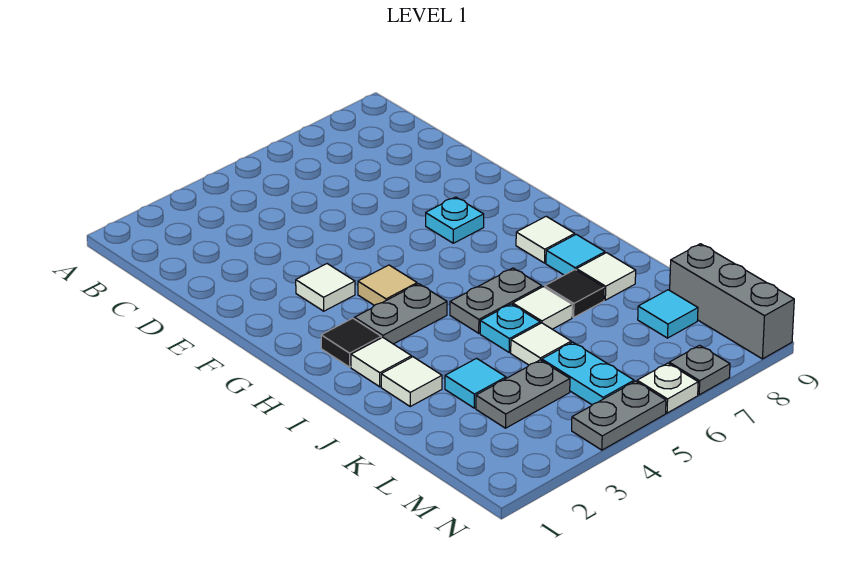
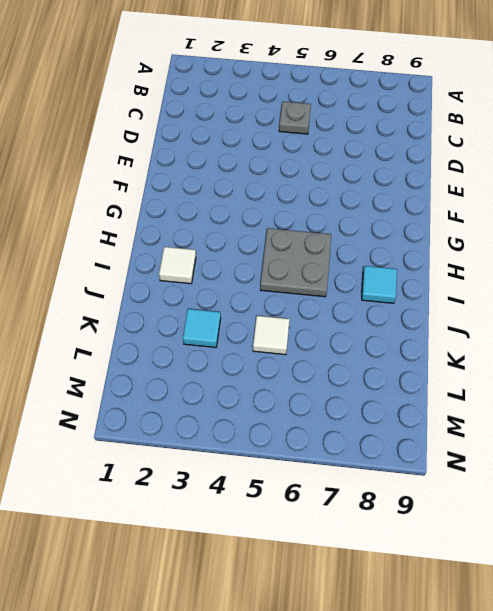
grey 1x1 plate [279,101,311,134] -> grey 1x1 plate moved to [669,345,730,395]
grey 2x2 plate [260,228,331,297] -> grey 1x2 plate [450,268,542,333]
none -> white 1x1 tile [296,264,355,311]
none -> cyan 1x1 plate [426,197,484,243]
none -> tan 1x1 tile [358,265,417,305]

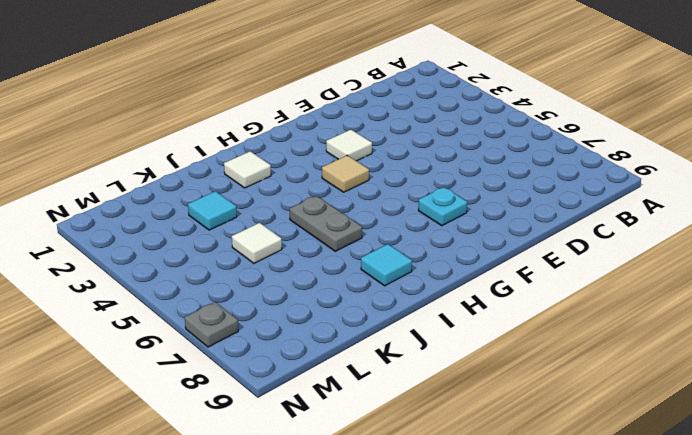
none -> black 1x1 tile [321,318,381,367]
none -> grey 1x2 plate [355,284,447,344]
none -> white 1x1 tile [516,216,575,263]

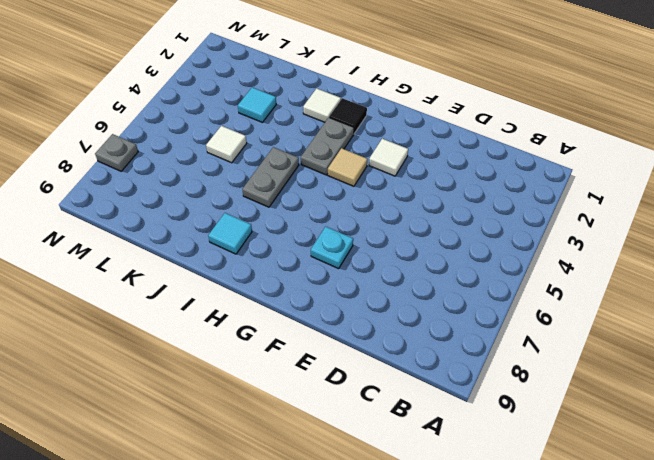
none -> white 1x1 tile [516,216,575,263]
none -> white 1x1 tile [381,357,442,406]
none -> cyan 1x1 plate [480,304,540,352]

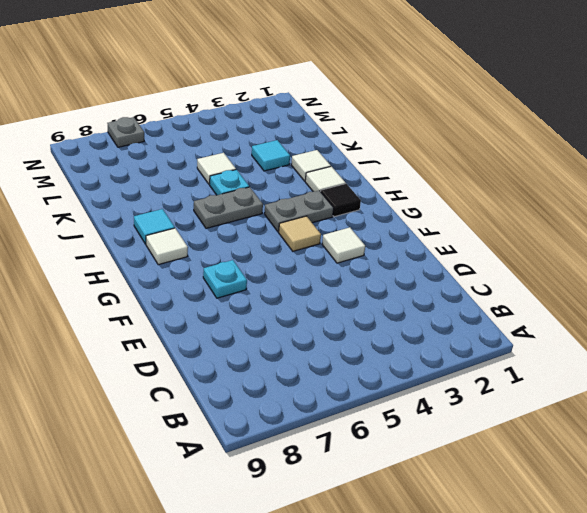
none -> white 1x1 tile [513,287,572,329]
none -> black 1x1 tile [545,270,604,317]
none -> white 1x1 tile [577,253,636,300]

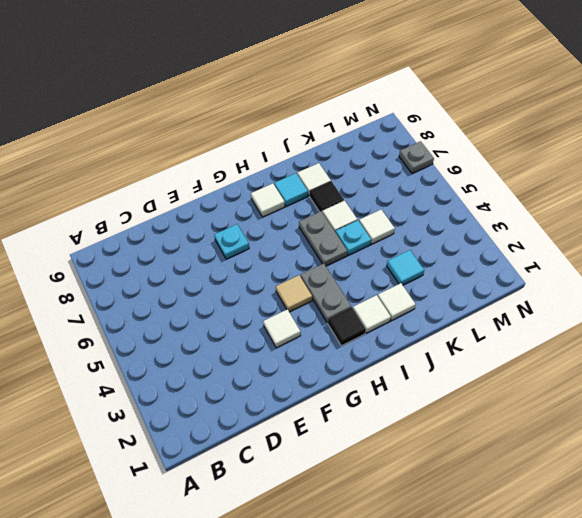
none -> grey 1x2 plate [476,360,570,428]
none -> cyan 1x2 plate [542,342,634,405]
none -> cyan 1x1 tile [638,290,698,338]

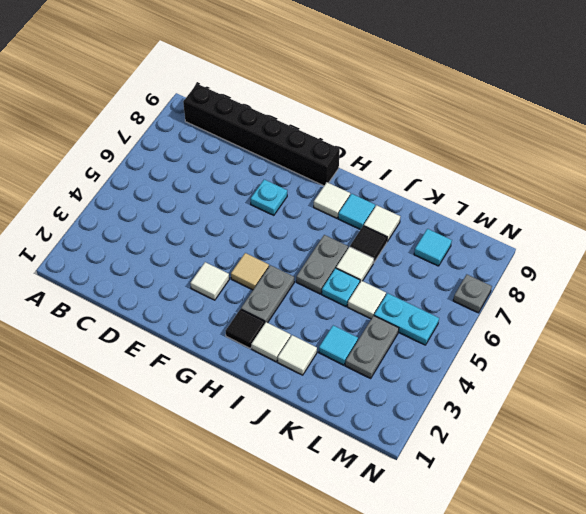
black 1x6 brick [183,84,340,186] -> none
none -> grey 1x3 brick [670,244,794,359]
none -> grey 1x2 plate [572,381,666,450]
none -> white 1x1 plate [637,363,698,413]

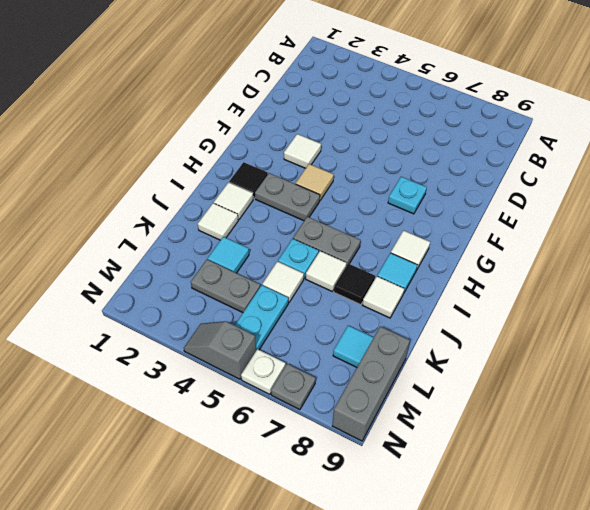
grey 1x2 slope [184,321,256,379] -> grey 1x2 plate [572,381,666,450]

